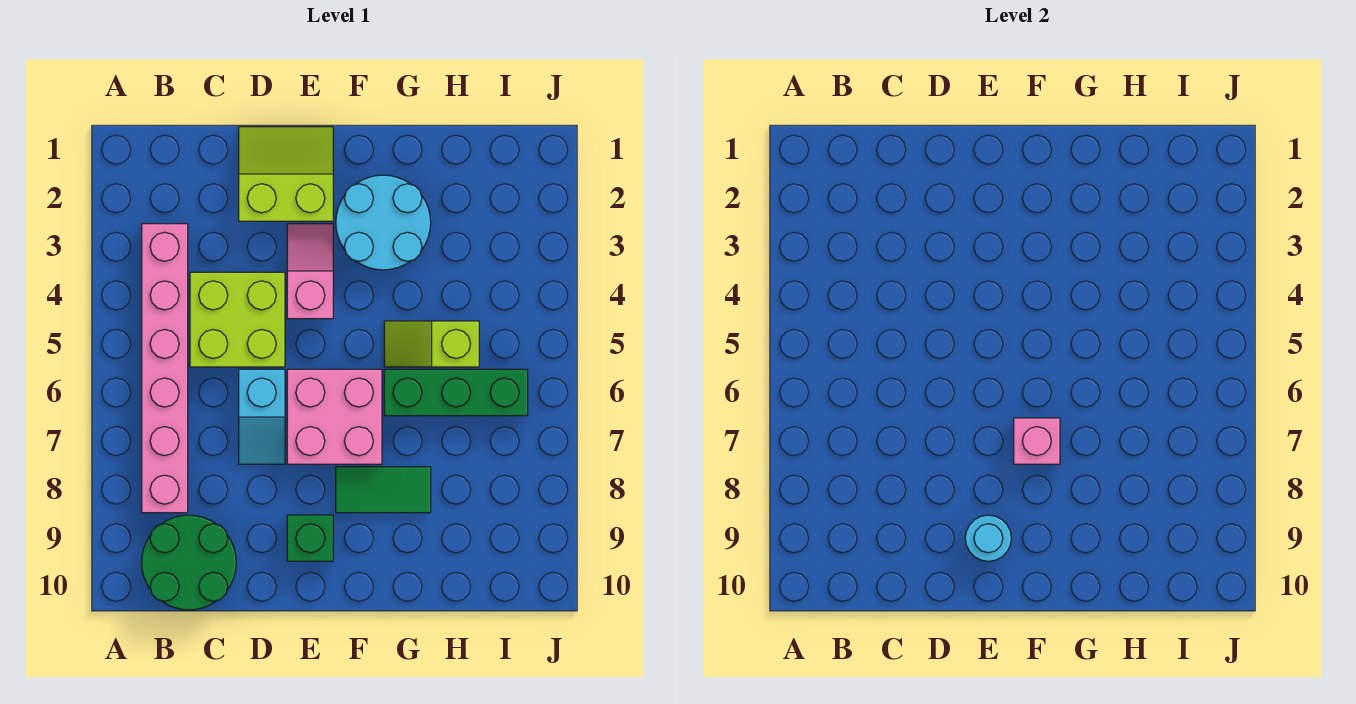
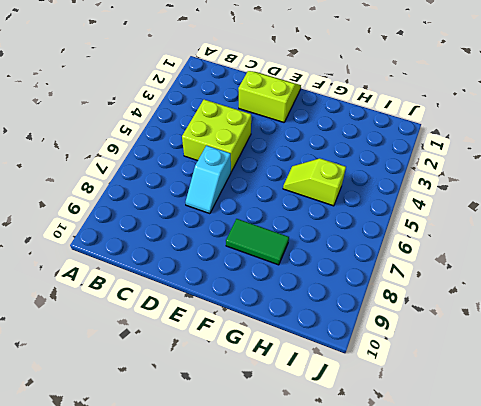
none -> pink 1x6 brick [142,224,188,513]
none -> green 2x2 round brick [142,515,236,610]
none -> pink 1x2 slope [287,224,333,319]

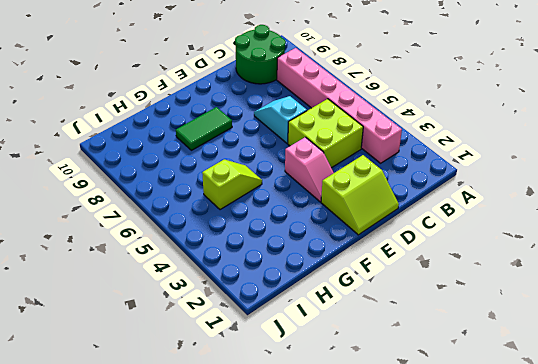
none -> pink 2x2 brick [287,369,382,464]
none -> green 1x1 brick [287,515,333,561]
none -> cyan 2x2 round brick [336,175,431,270]

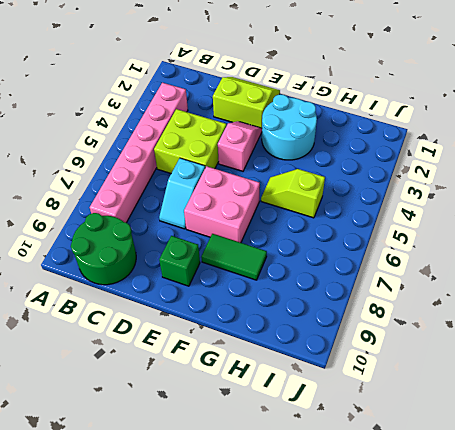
none -> green 1x3 brick [384,369,528,416]
none -> cyan 1x1 round brick [965,515,1011,561]
none -> pink 1x1 brick [1014,418,1060,464]

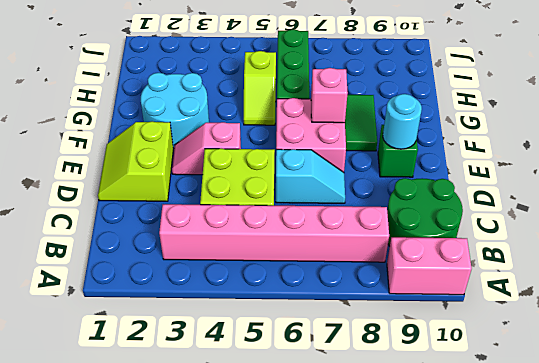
pink 1x2 brick [387,237,472,295] -> none

